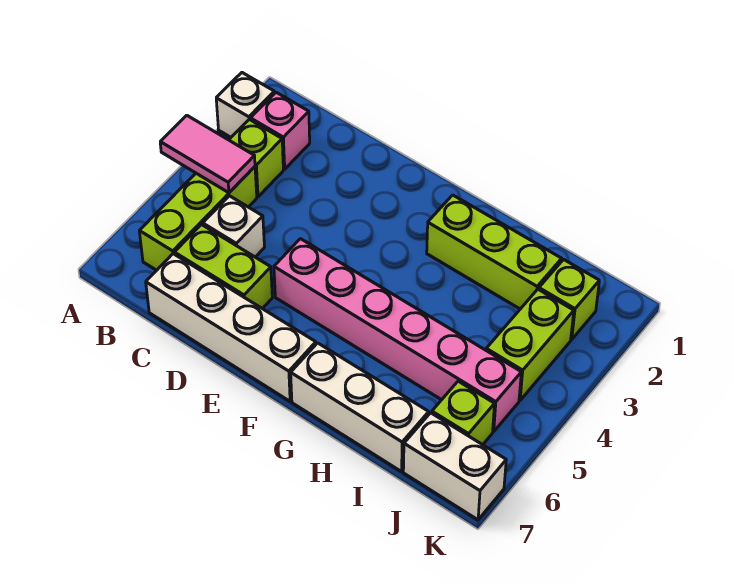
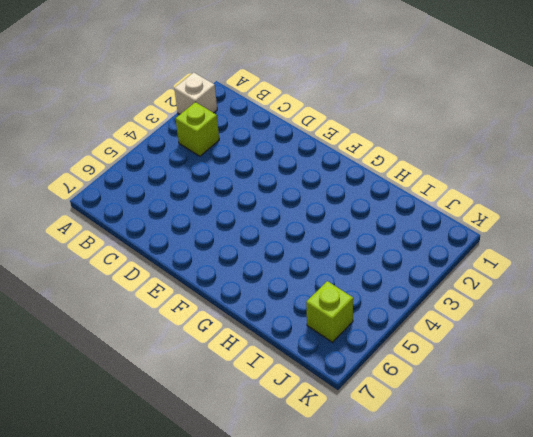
none -> pink 1x1 brick [251,92,310,169]
none -> lime 1x3 brick [139,167,257,270]
none -> white 1x1 brick [203,196,265,257]

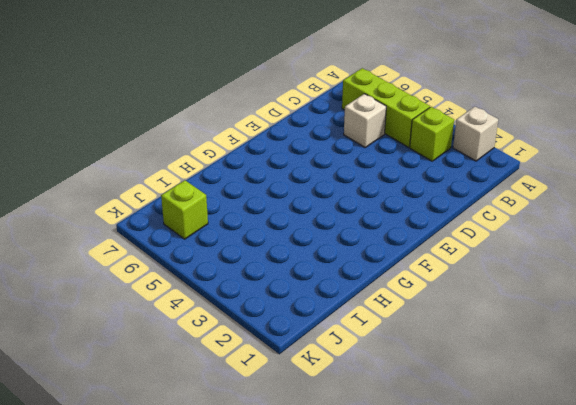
none -> pink 1x1 brick [251,92,310,169]
none -> lime 1x2 brick [174,225,272,309]
none -> white 1x4 brick [146,254,316,401]

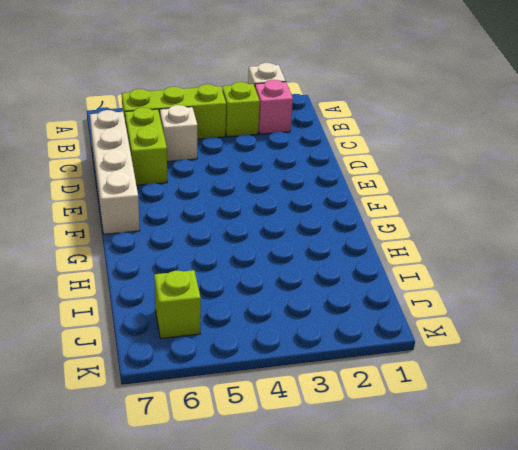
none -> pink 1x6 brick [274,239,521,432]
none -> lime 1x3 brick [427,195,562,309]
none -> white 1x3 brick [291,343,429,472]

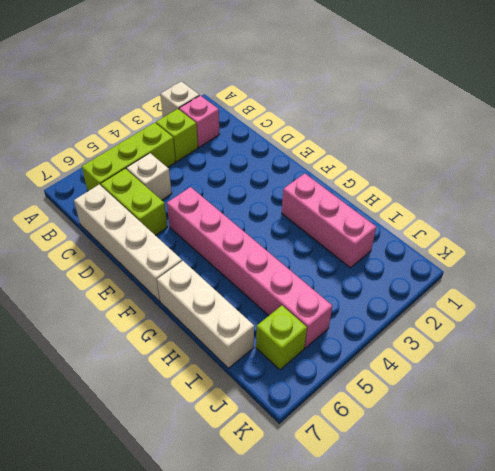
pink 1x3 brick [282,174,376,268] -> lime 1x3 brick [427,195,562,309]
none -> lime 1x1 brick [539,260,599,340]
none -> lime 1x2 brick [486,289,574,400]
none -> white 1x2 brick [403,413,506,520]

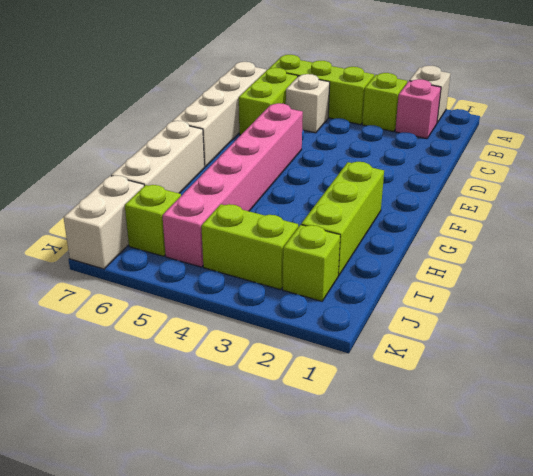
none -> pink 1x2 tile [160,115,255,193]

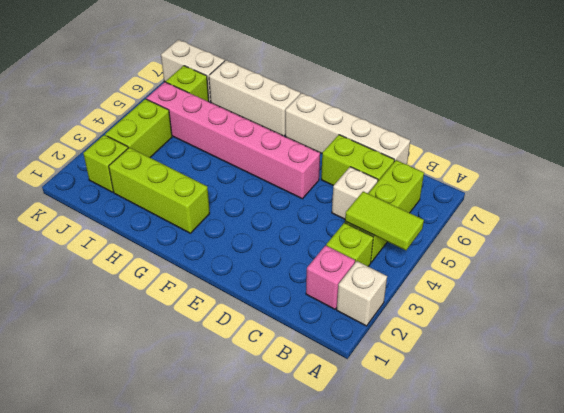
lime 1x2 tile [345,192,424,250] -> pink 1x2 tile [160,115,255,193]

